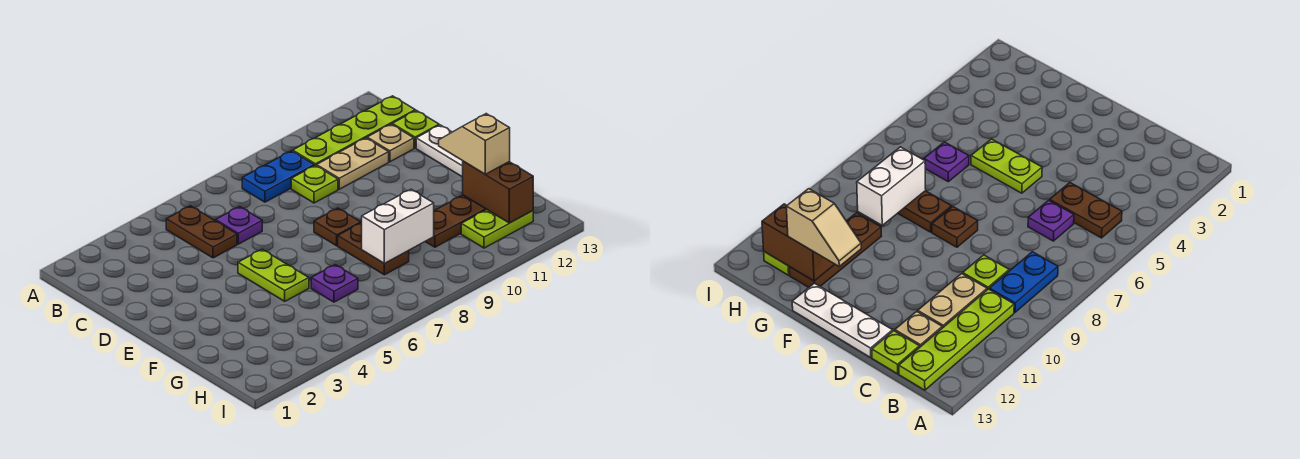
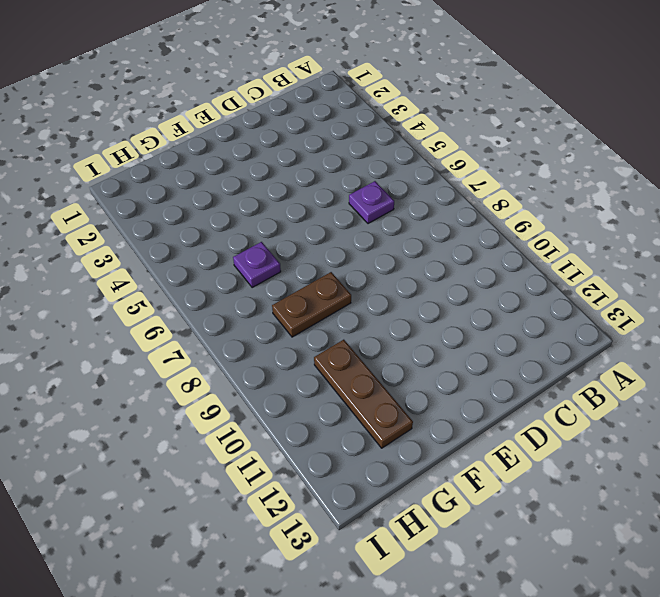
none -> brown 1x2 plate [166,206,237,258]
none -> blue 1x2 plate [242,151,314,202]
none -> lime 1x4 plate [293,96,415,166]

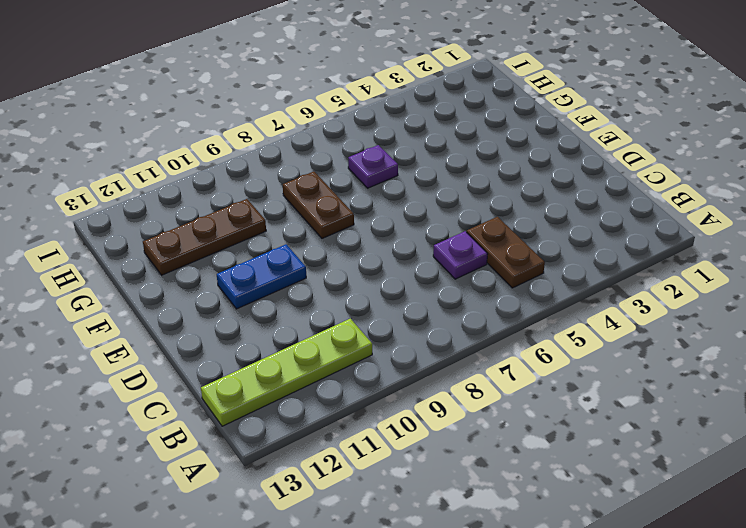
blue 1x2 plate [217,244,306,309] -> blue 1x2 plate moved to [242,151,314,202]
none -> lime 1x1 plate [291,165,338,203]
none -> tan 1x2 plate [317,138,389,189]
none -> tan 1x1 plate [367,124,414,162]

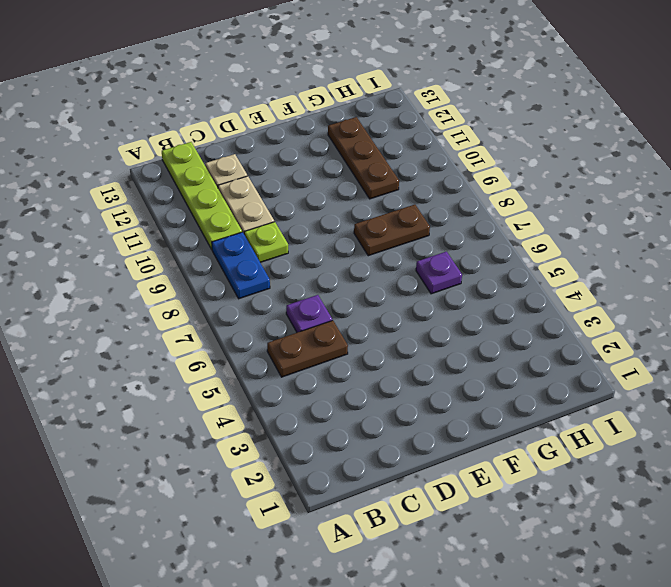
none -> lime 1x1 plate [392,110,439,148]
none -> white 1x3 plate [416,125,463,177]
none -> lime 1x2 plate [238,249,309,301]

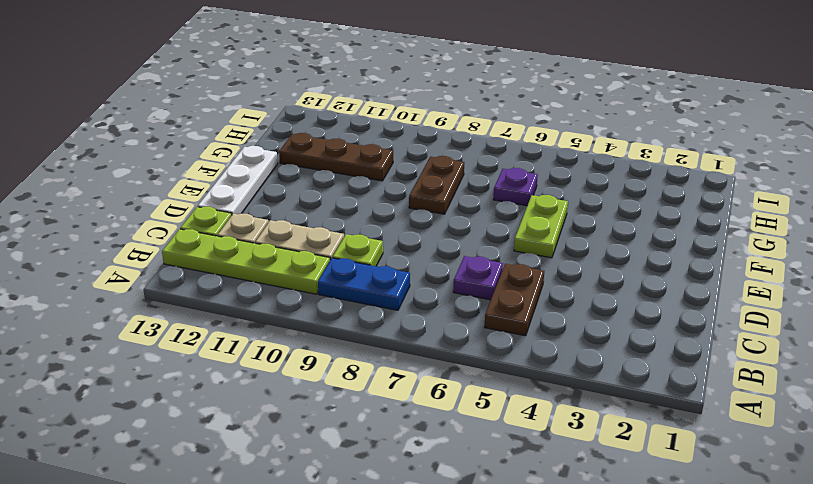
none -> brown 1x1 plate [314,208,361,246]
none -> lime 1x2 plate [461,210,533,248]
none -> white 1x2 brick [362,189,434,264]

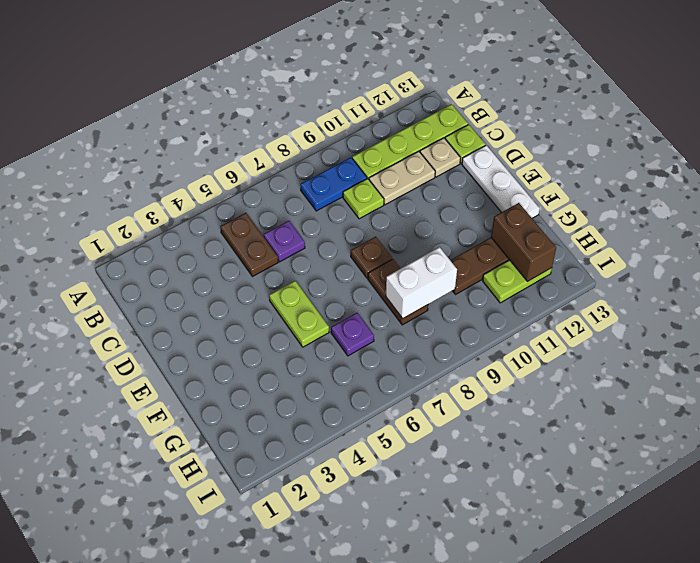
none -> tan 1x2 slope [439,114,510,174]

